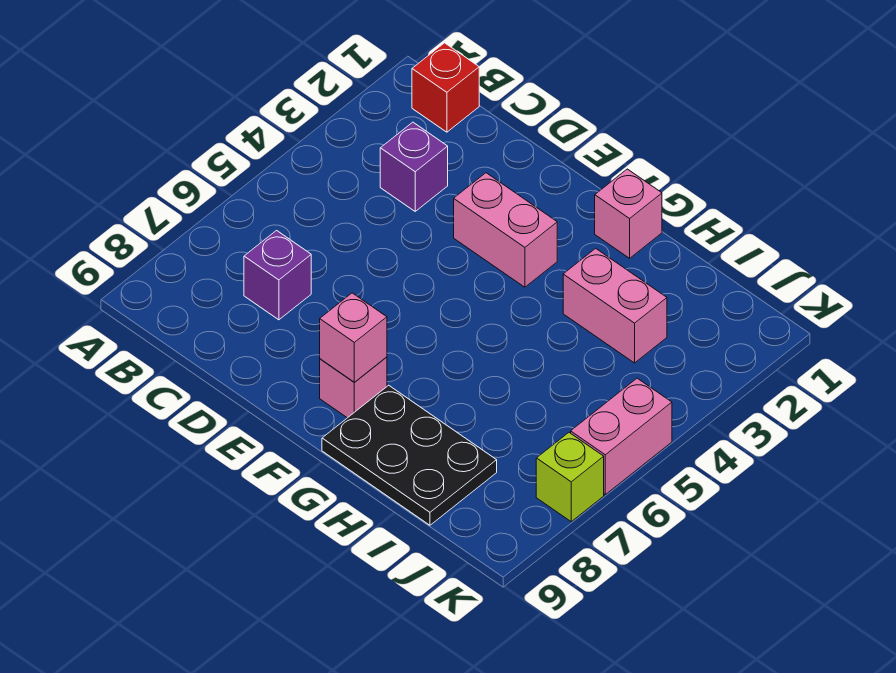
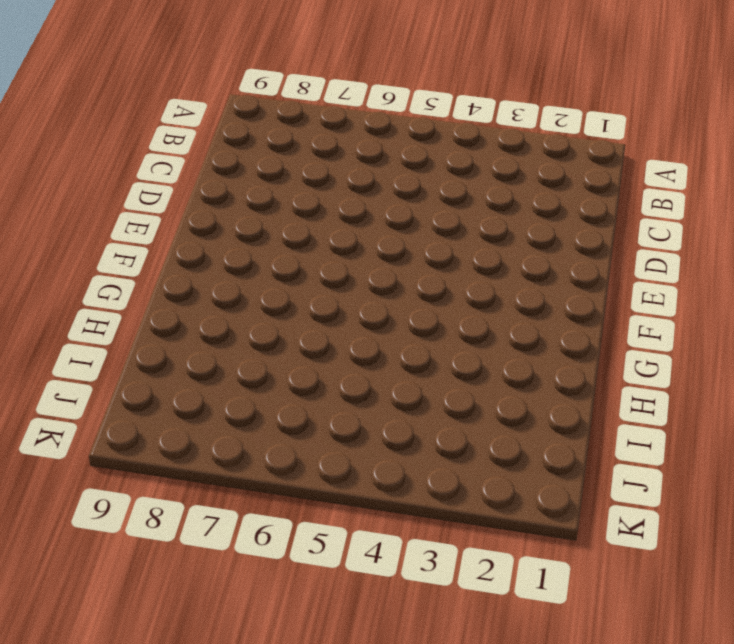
none -> red 1x1 brick [412,43,479,132]
none -> purple 1x1 brick [380,122,448,211]

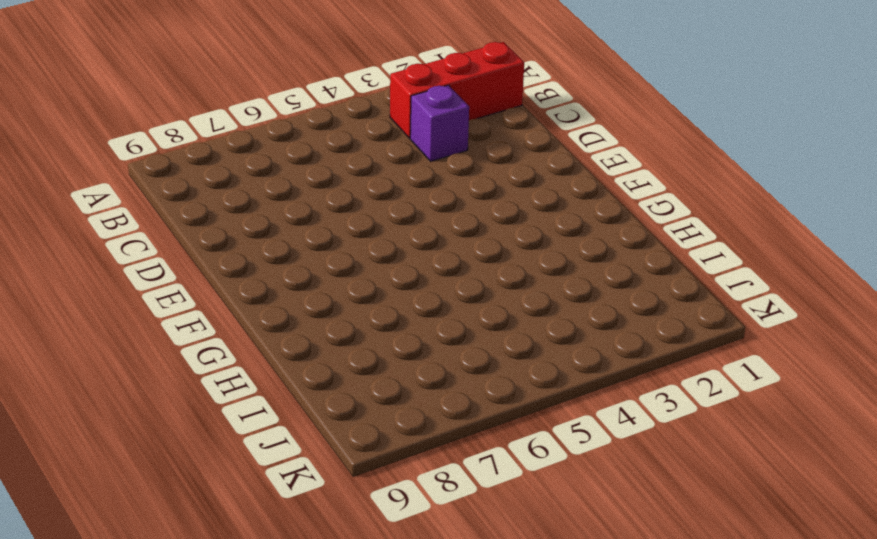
red 1x3 brick [390,42,524,138] -> red 1x1 brick [412,43,479,132]
none -> purple 1x1 brick [244,231,311,320]
none -> pink 1x2 brick [454,173,557,287]

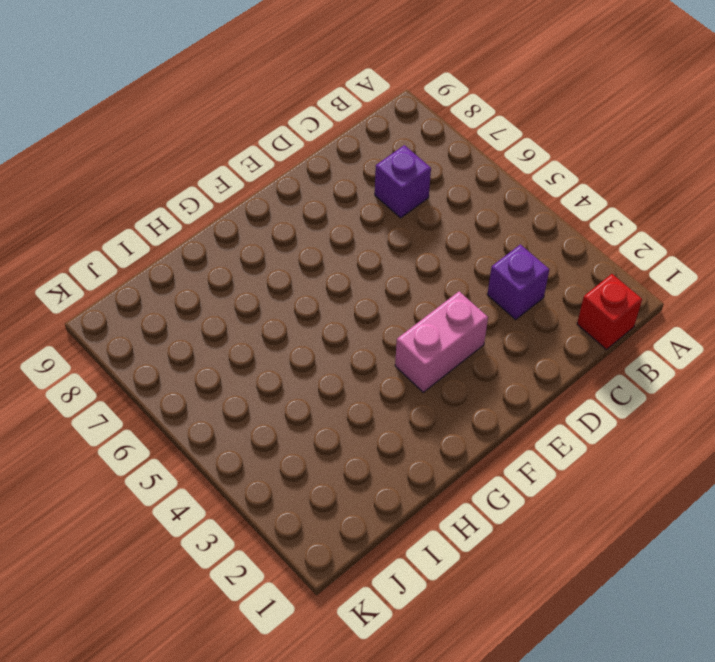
none -> pink 1x1 brick [320,357,387,418]
none -> pink 1x1 brick [595,169,662,258]

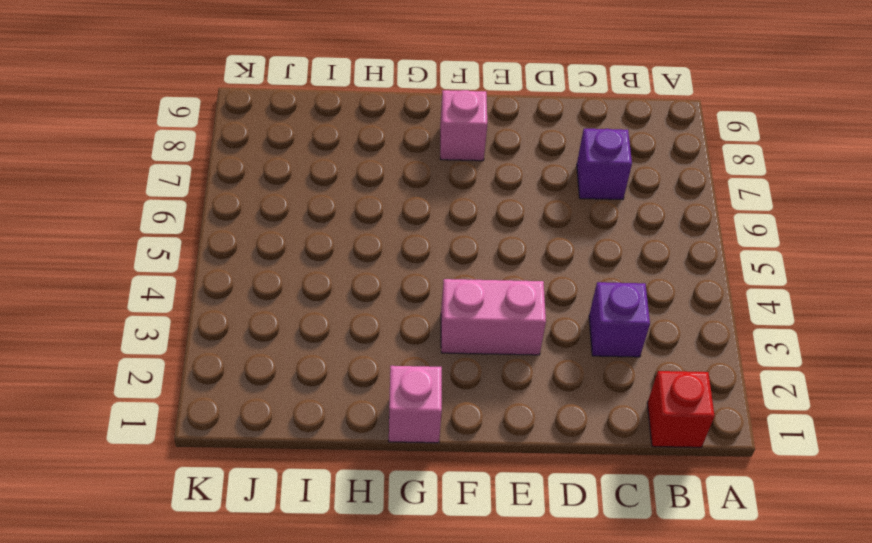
none -> black 2x3 plate [322,385,497,525]
none -> pink 1x2 brick [563,248,667,363]

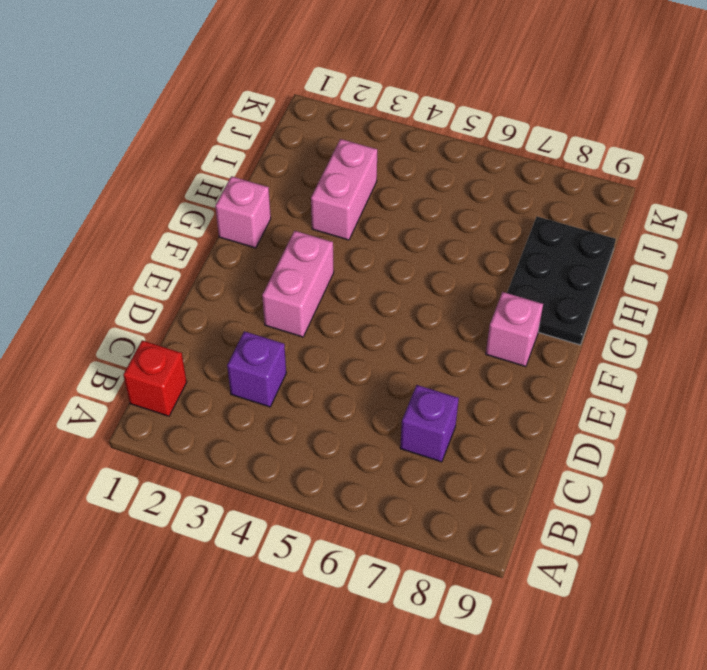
none -> pink 1x2 brick [571,378,672,494]
none -> lime 1x1 brick [536,433,604,521]

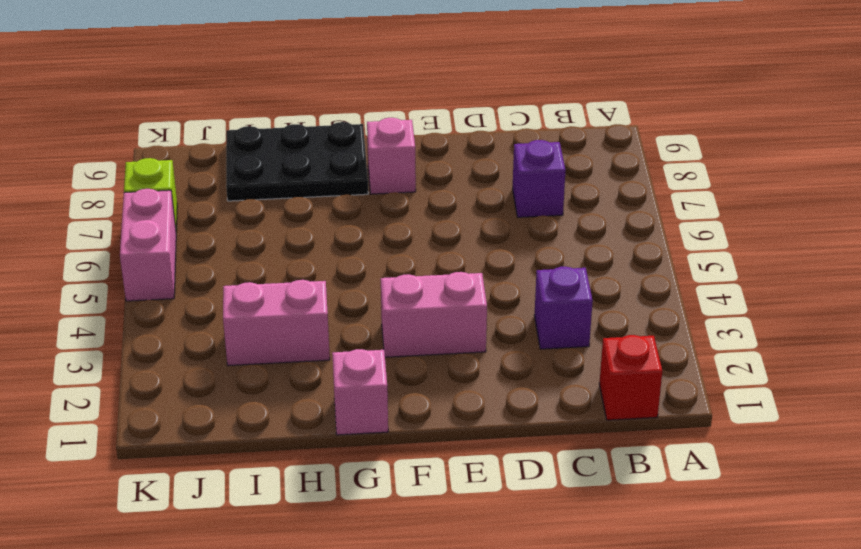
none -> pink 1x1 brick [320,293,387,382]

